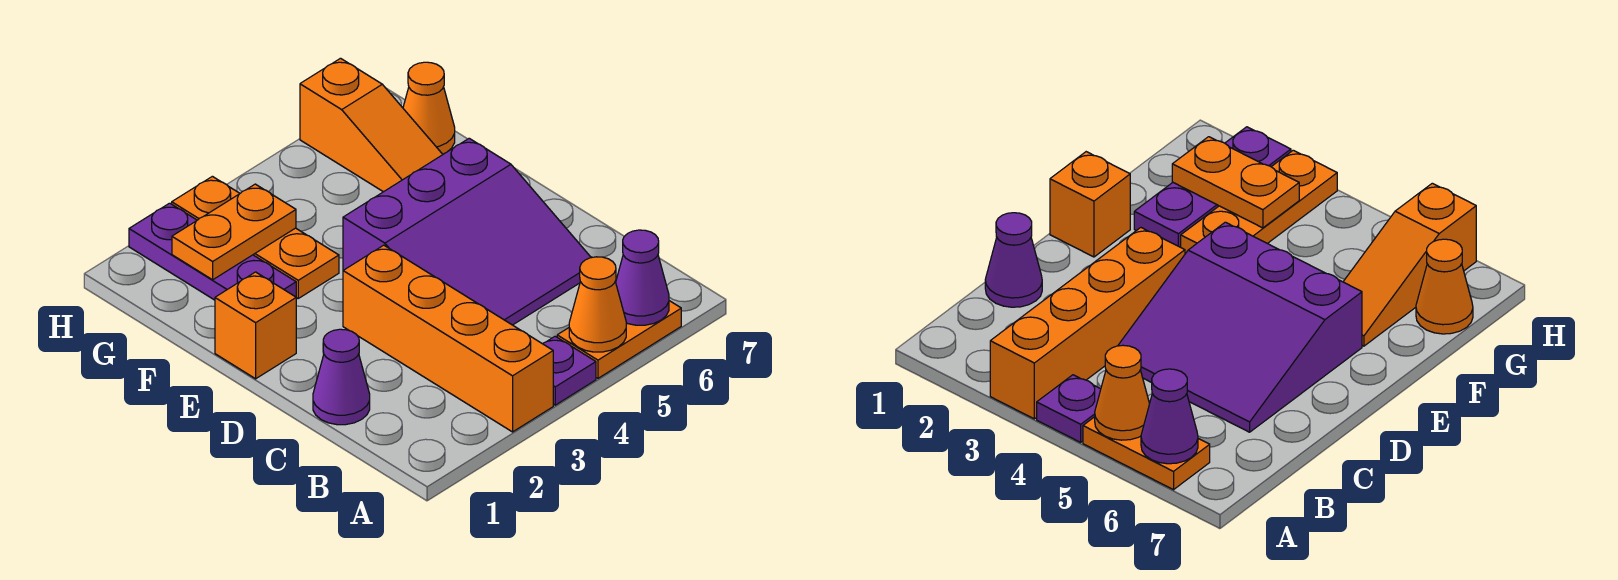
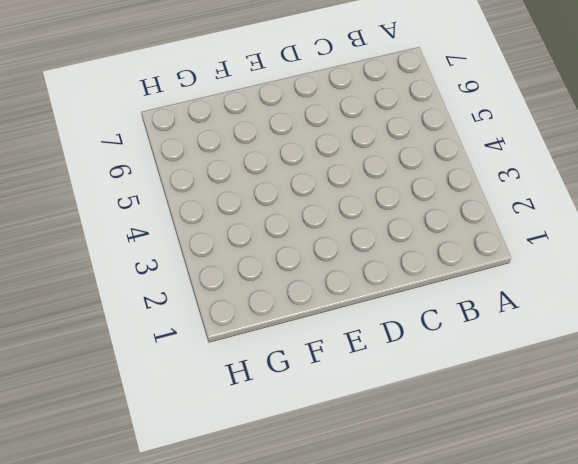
none -> orange 1x4 brick [343,245,553,432]
none -> purple 1x1 plate [543,336,596,405]
none -> orange 1x2 plate [557,301,681,378]

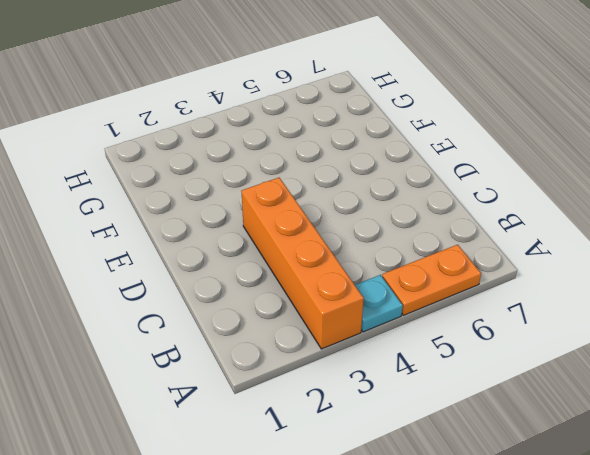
cyan 1x1 plate [355,275,403,332] -> purple 1x1 plate [543,336,596,405]
none -> purple 1x1 cone [313,329,370,425]
none -> purple 3x3 slope [343,138,591,325]
none -> orange 1x1 brick [215,272,296,379]

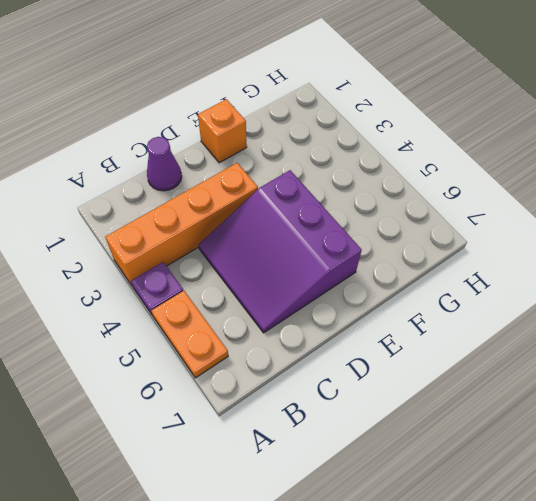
none -> purple 1x3 plate [129,203,296,300]
none -> orange 1x3 plate [172,176,339,298]
none -> orange 1x3 slope [300,58,443,192]

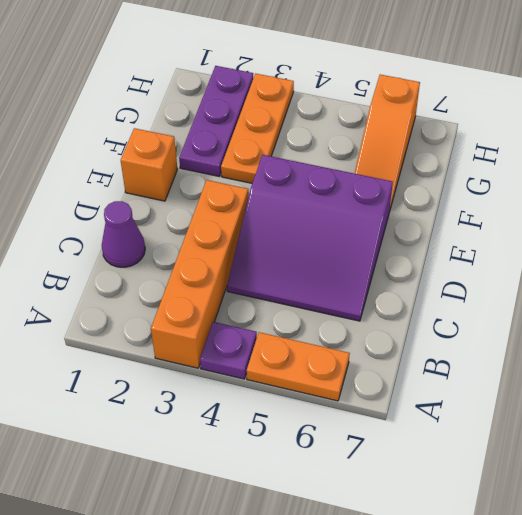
none -> orange 1x1 cone [403,62,455,154]
none -> orange 1x1 cone [569,257,626,352]
none -> purple 1x1 cone [616,230,669,325]

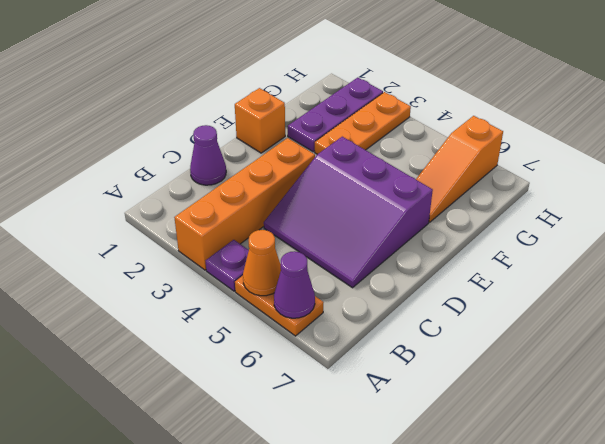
none -> orange 1x1 cone [403,62,455,154]
none -> orange 1x2 plate [172,184,296,280]

